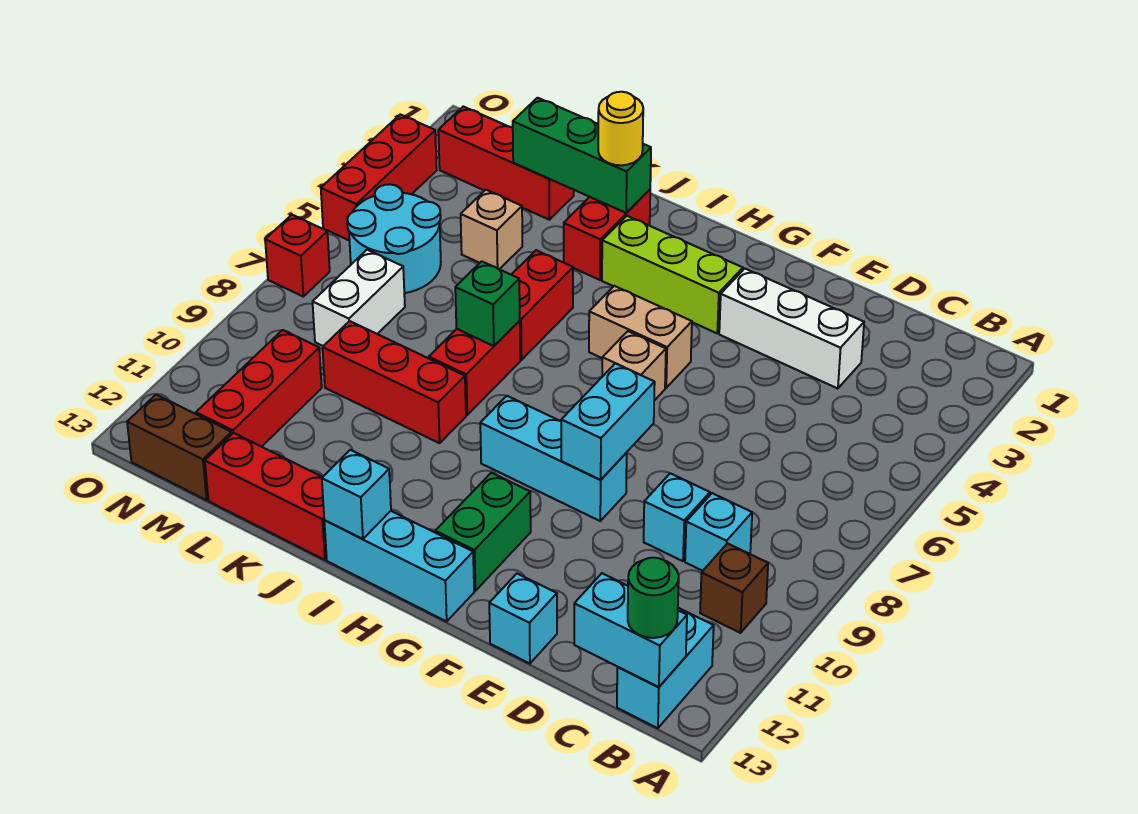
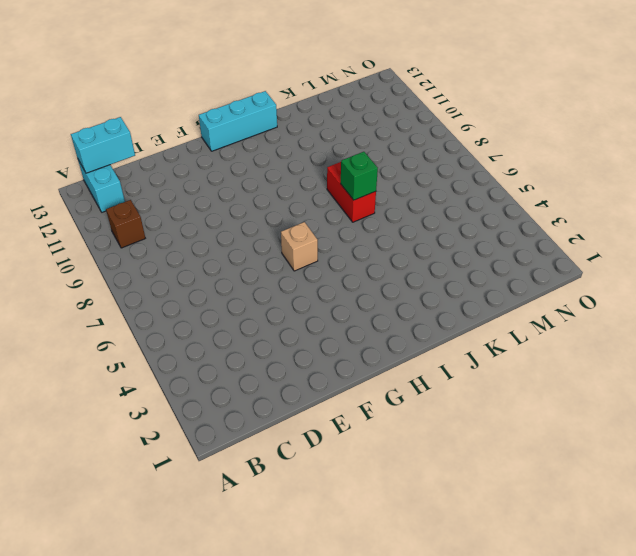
none -> cyan 1x1 brick [685,493,752,571]
none -> white 1x3 brick [719,269,864,389]
none -> cyan 1x1 brick [644,473,710,561]
none -> cyan 1x1 brick [489,574,557,664]

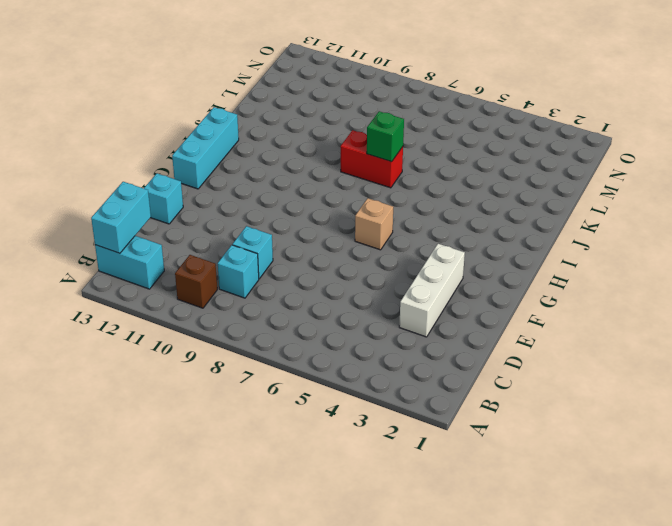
none -> cyan 1x3 brick [480,396,627,521]
none -> lime 1x3 brick [602,216,743,333]
none -> tan 1x2 brick [589,286,692,388]
none -> green 1x2 brick [435,473,531,591]

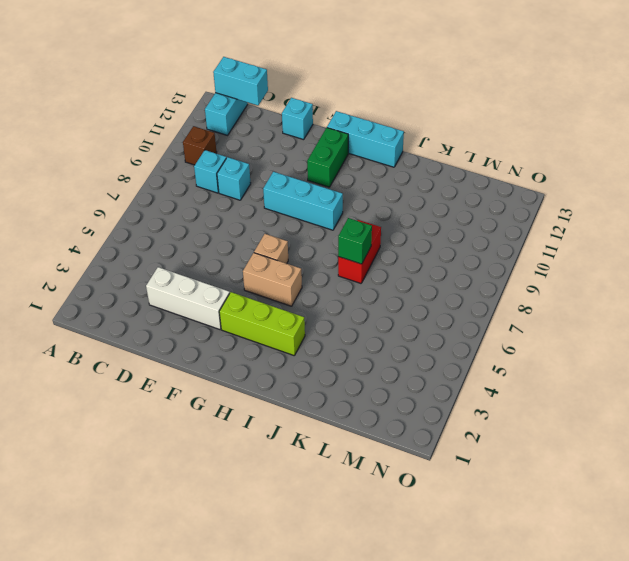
none -> red 1x2 brick [564,190,650,280]
none -> red 1x2 brick [511,250,573,360]
none -> red 1x3 brick [323,321,466,443]
none -> red 1x3 brick [205,433,327,560]

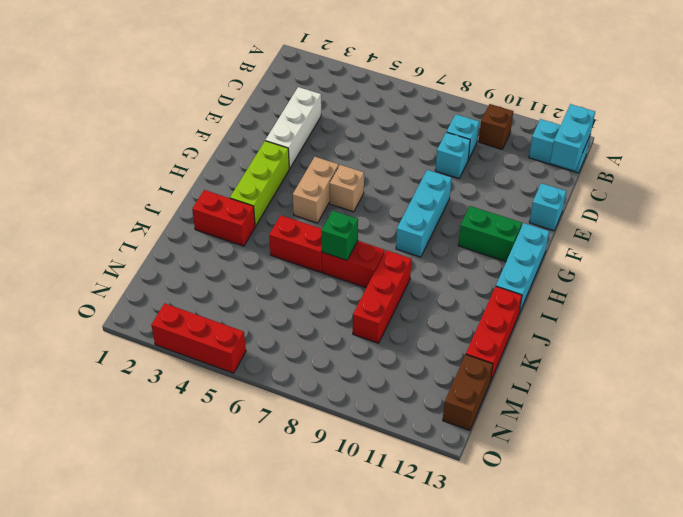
none -> red 1x3 brick [438,107,574,220]
none -> tan 1x1 brick [461,190,522,269]
none -> cyan 2x2 round brick [347,184,441,293]
none -> white 1x2 brick [313,250,405,346]

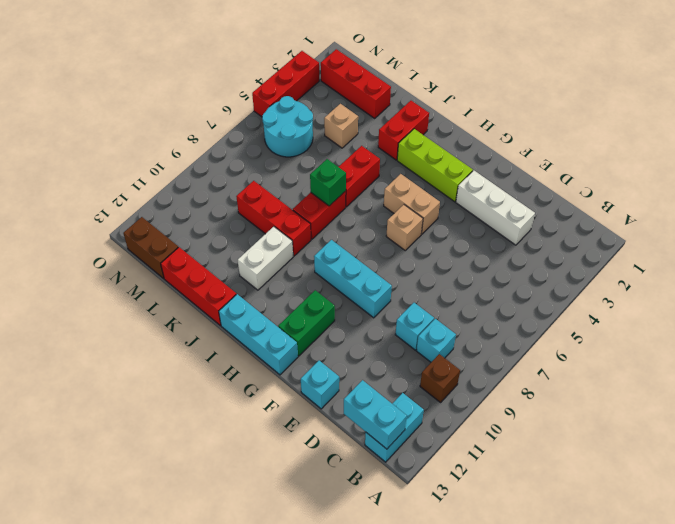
white 1x2 brick [238,227,293,290] -> white 1x2 brick moved to [313,250,405,346]
none -> red 1x3 brick [196,330,322,447]
none -> red 1x1 brick [265,215,330,296]
none -> cyan 1x2 brick [561,363,655,480]
none -> cyan 1x1 brick [322,450,391,539]

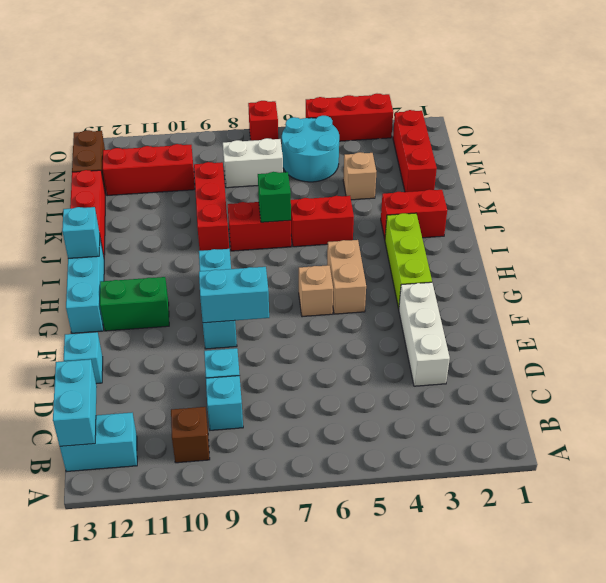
none -> green 1x3 brick [513,98,651,213]
none -> green 1x1 round brick [628,558,679,638]
none -> yellow 1x1 round brick [598,92,643,165]

